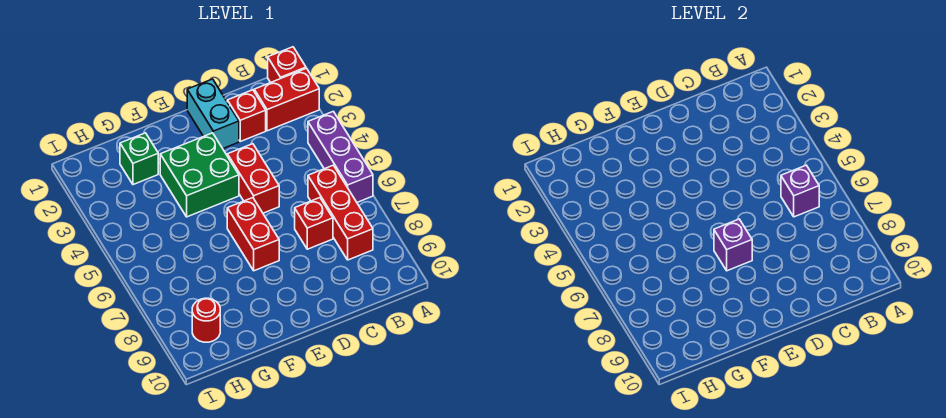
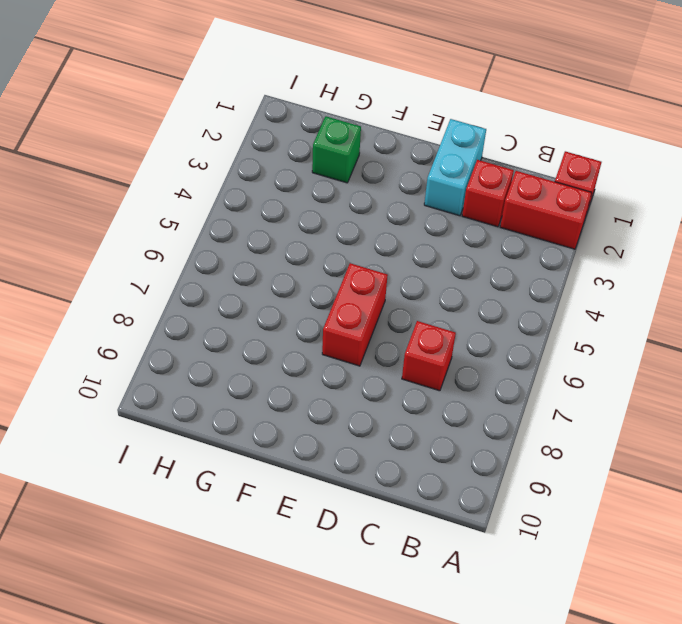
none -> purple 1x3 brick [308,111,373,202]
none -> red 1x3 brick [308,165,373,260]
none -> red 1x2 brick [227,144,279,213]

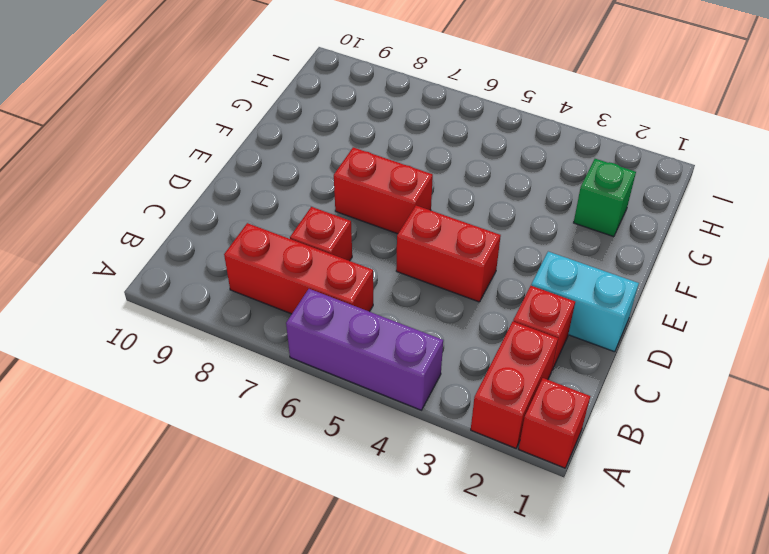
none -> green 2x2 brick [160,133,239,217]
none -> red 1x1 round brick [192,298,220,342]
none -> purple 1x1 brick [781,165,819,217]

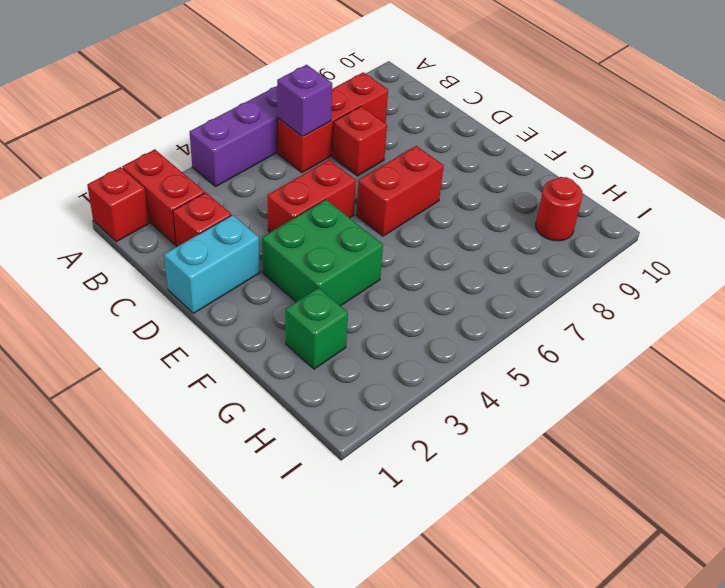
none -> purple 1x1 brick [714,219,752,271]

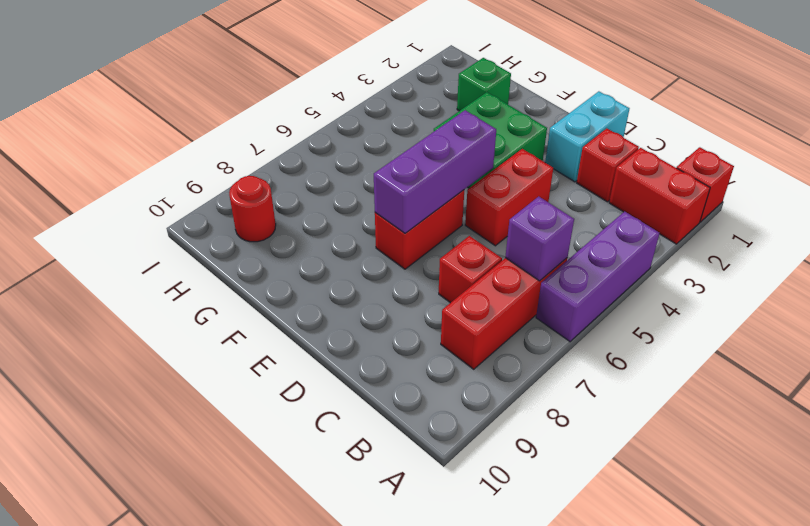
purple 1x3 brick [374,110,496,233] -> purple 1x1 brick [714,219,752,271]

